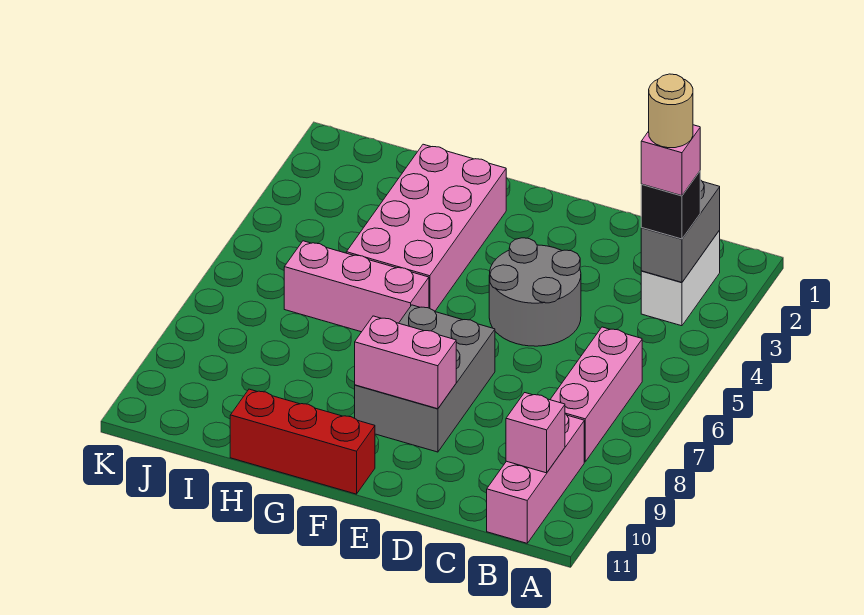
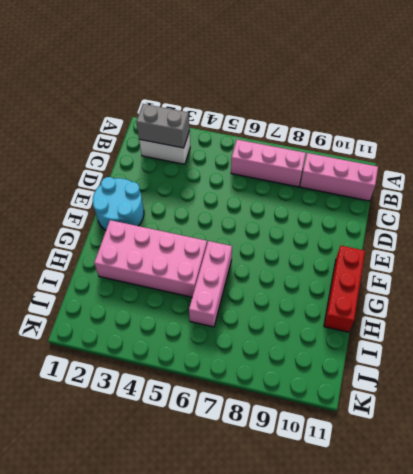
cyan 2x2 round brick [93,177,144,230] -> none
none -> grey 2x2 round brick [489,238,581,346]
none -> grey 2x3 brick [355,305,495,452]
none -> pink 1x1 brick [506,393,565,473]

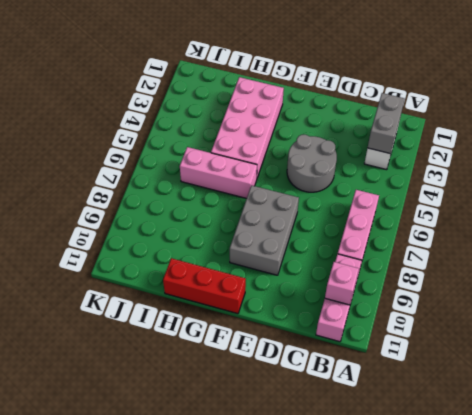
none -> pink 1x2 brick [355,316,456,409]
none -> black 1x1 brick [641,171,700,239]
none -> pink 1x1 brick [641,125,700,196]

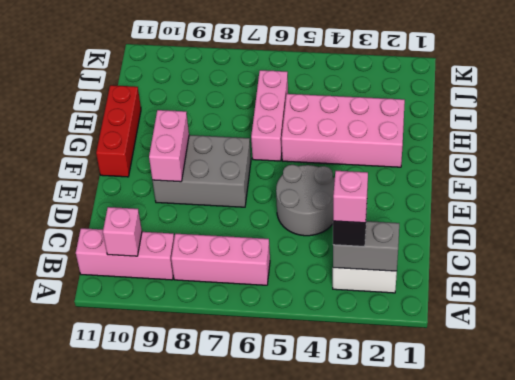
none -> tan 1x1 round brick [649,74,693,148]

